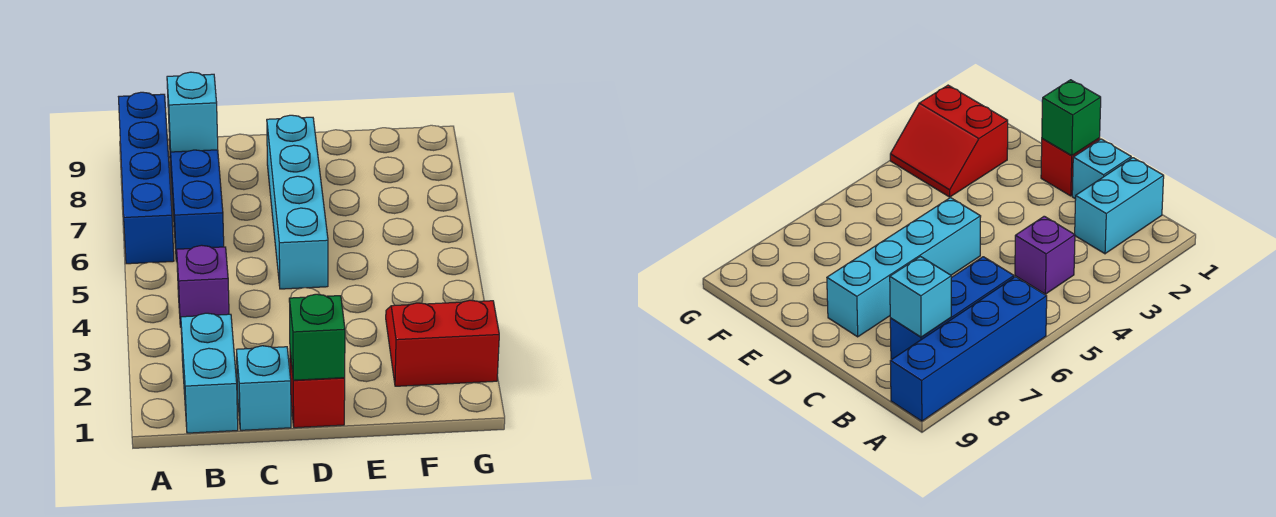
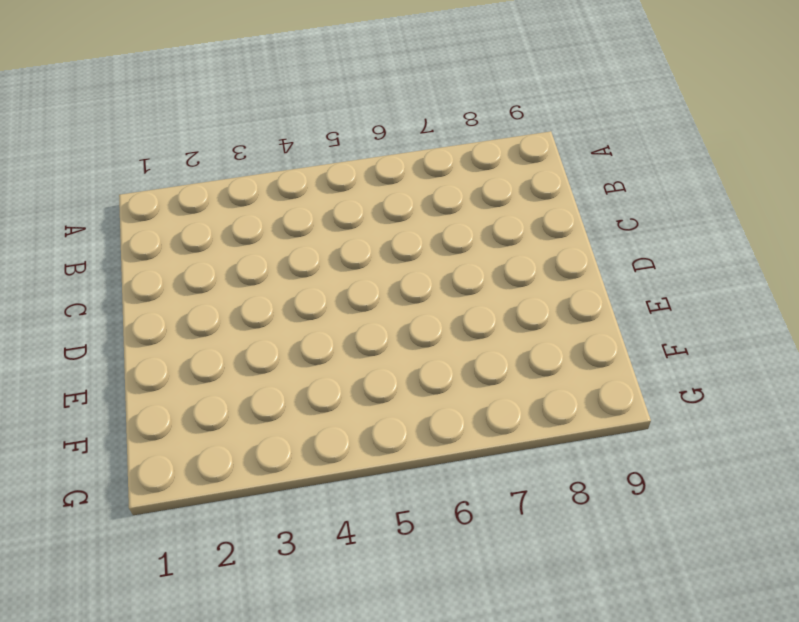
none -> blue 1x4 brick [119,92,174,264]
none -> cyan 1x2 brick [181,313,238,433]

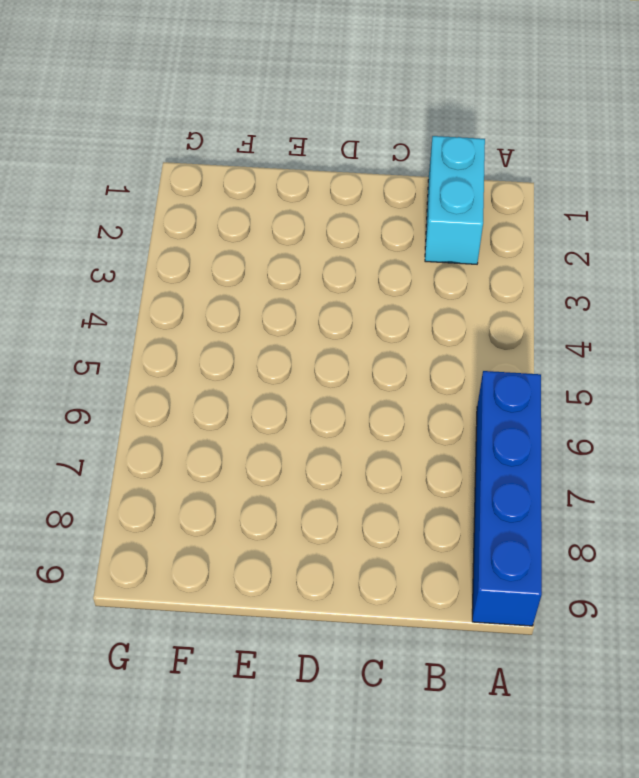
none -> purple 1x1 brick [177,245,229,327]
none -> blue 1x3 brick [169,135,224,261]

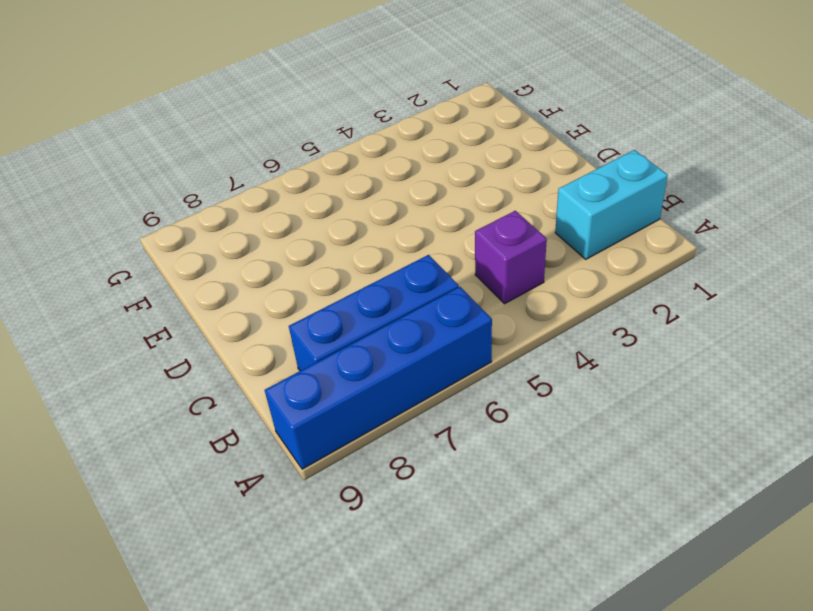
none -> cyan 1x1 brick [237,346,291,430]
none -> red 1x1 brick [290,353,345,428]

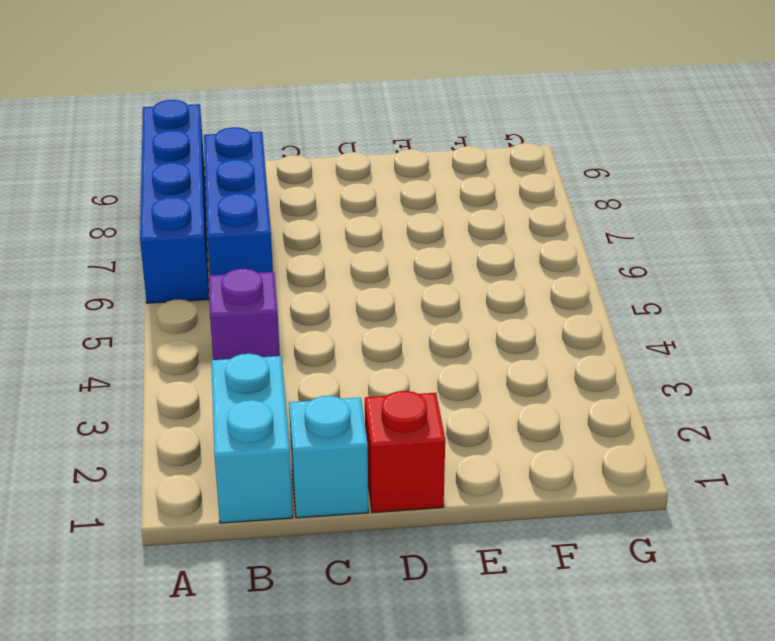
none -> cyan 1x4 brick [267,115,328,289]
none -> red 2x2 slope [386,300,499,386]

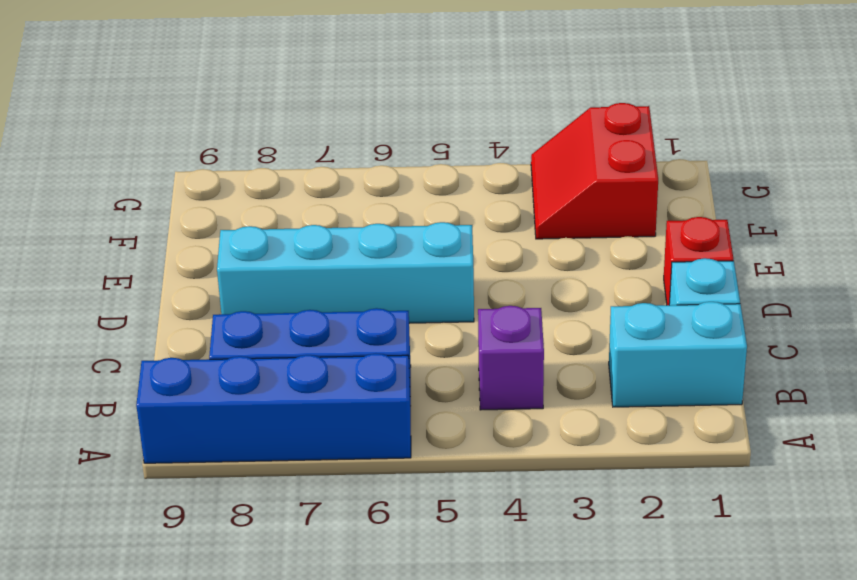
none -> cyan 1x1 brick [167,72,218,152]
none -> green 1x1 brick [289,294,345,380]

